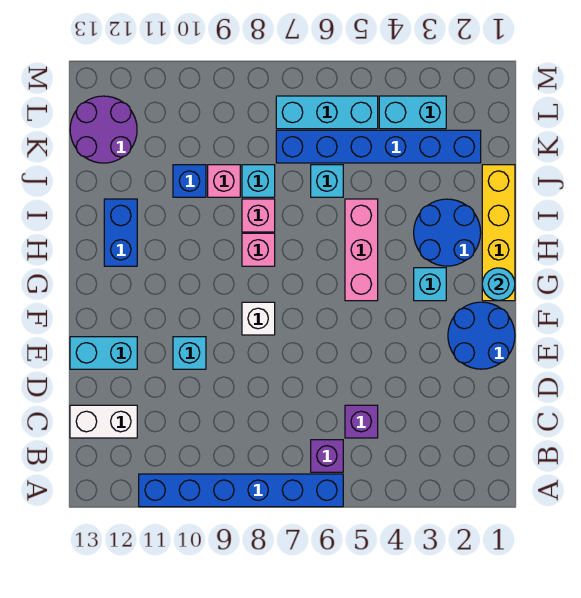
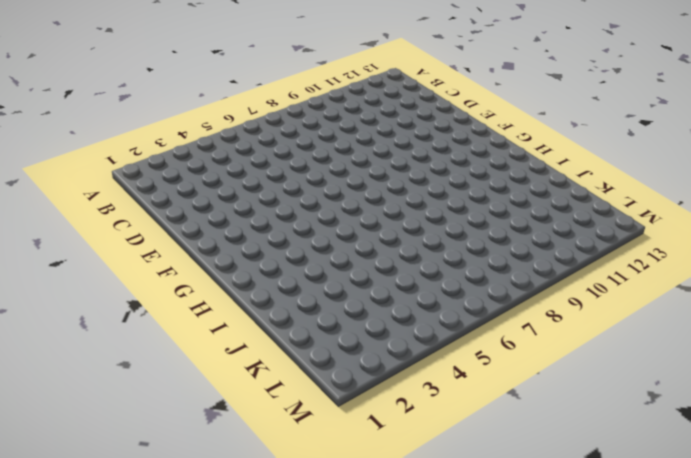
none -> blue 1x6 brick [139,474,343,507]
none -> purple 1x1 brick [311,440,343,472]
none -> purple 1x1 brick [345,405,378,438]

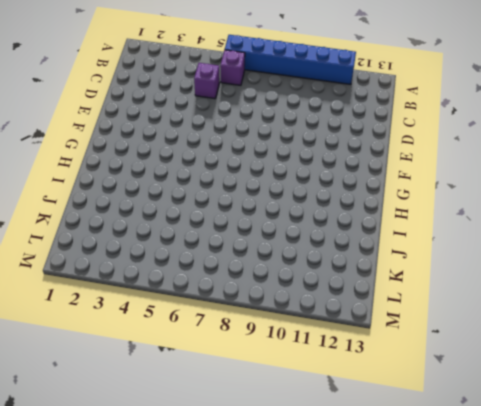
none -> white 1x2 brick [70,405,137,438]
none -> blue 2x2 round brick [448,302,515,369]
none -> cyan 1x1 brick [173,337,206,369]

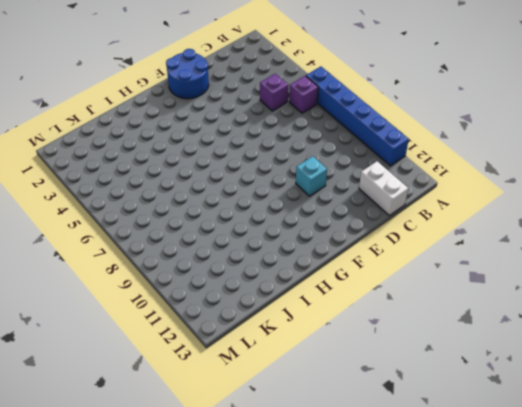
none -> cyan 1x2 brick [70,337,137,369]
none -> white 1x1 brick [242,302,275,335]
none -> yellow 1x4 brick [482,165,515,301]

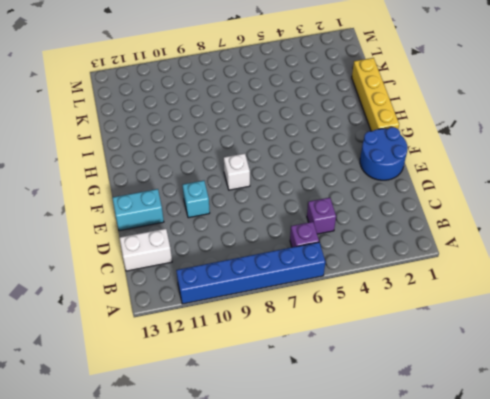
none -> cyan 1x1 brick [414,268,446,301]
none -> pink 1x3 brick [345,199,378,301]
none -> blue 2x2 round brick [414,199,481,266]

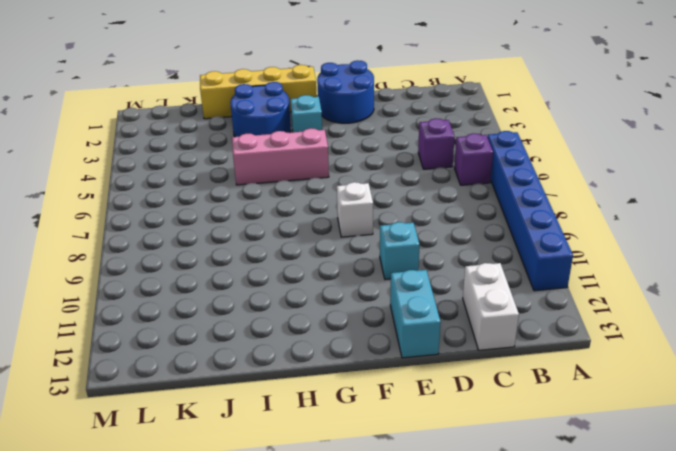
none -> pink 1x1 brick [242,233,275,266]
none -> blue 1x2 brick [104,199,137,266]
none -> pink 1x1 brick [242,199,275,232]

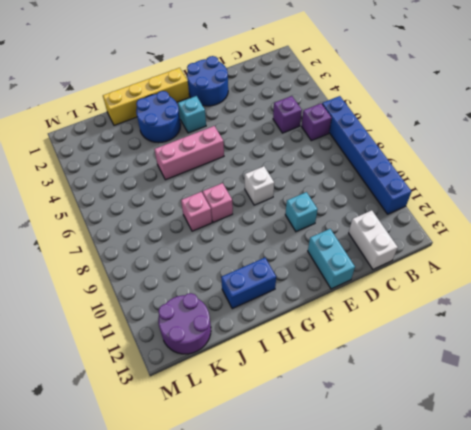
none -> cyan 1x1 brick [311,165,343,197]
none -> cyan 1x1 brick [242,165,275,197]
none -> pink 1x1 brick [208,165,240,197]

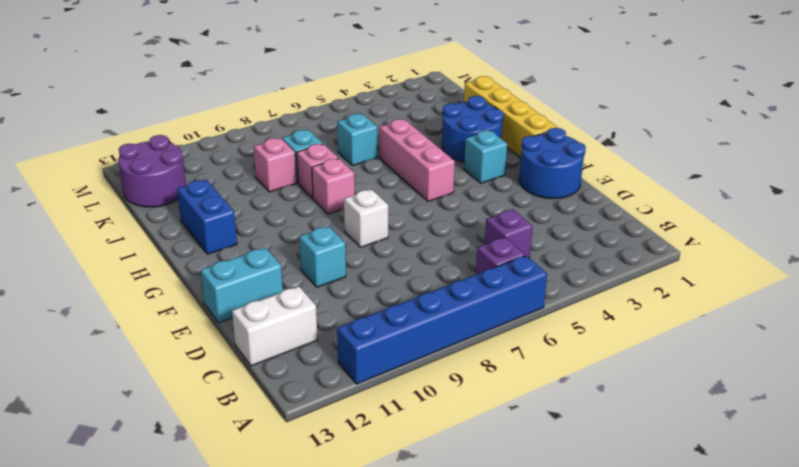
none -> blue 1x1 brick [173,165,206,197]
none -> blue 1x6 brick [276,130,481,163]
none -> cyan 1x2 brick [379,96,446,129]

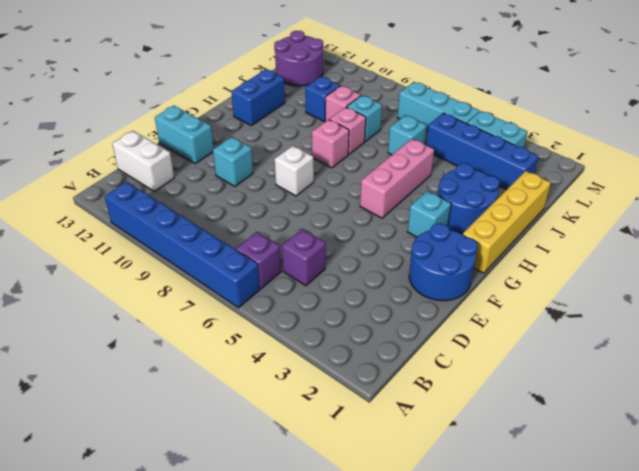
blue 1x4 brick [426,113,539,190] -> blue 1x6 brick [276,130,481,163]
none -> cyan 1x1 round brick [482,268,515,301]

